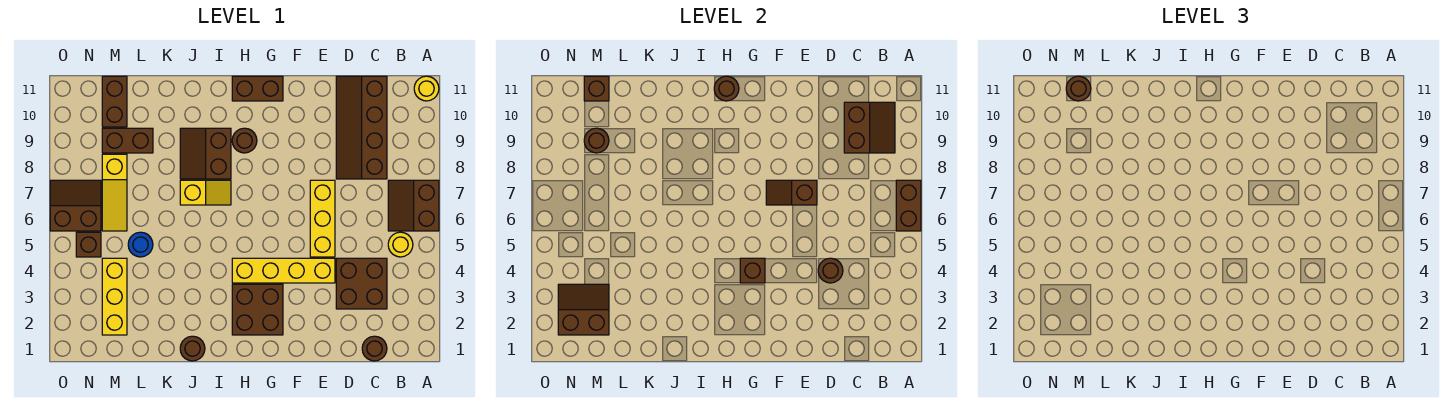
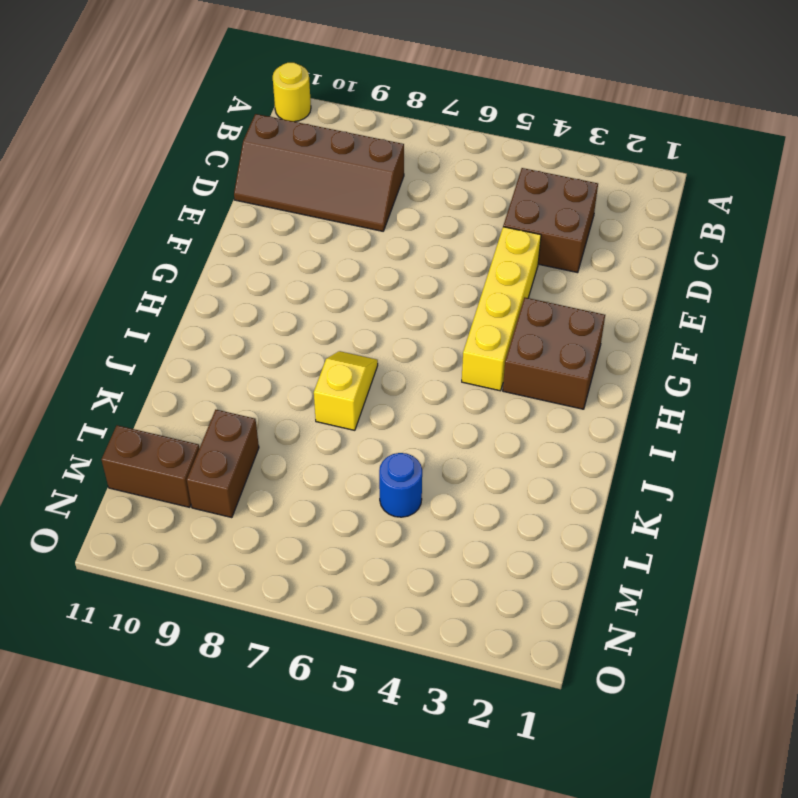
none -> brown 2x2 slope [388,180,439,231]
none -> yellow 1x1 round brick [388,232,413,257]
none -> brown 1x1 round brick [362,336,387,361]
none -> yellow 1x3 brick [310,180,335,257]

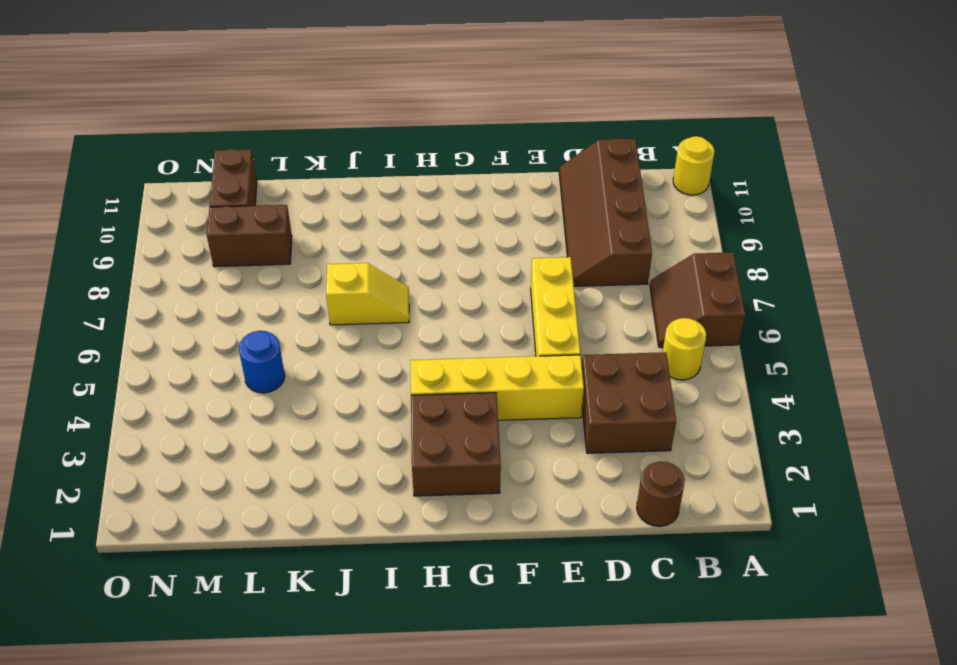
none -> brown 1x2 brick [232,76,283,101]
none -> brown 1x1 round brick [232,128,257,153]
none -> brown 2x2 slope [180,128,231,179]
none -> brown 1x1 round brick [180,336,205,361]

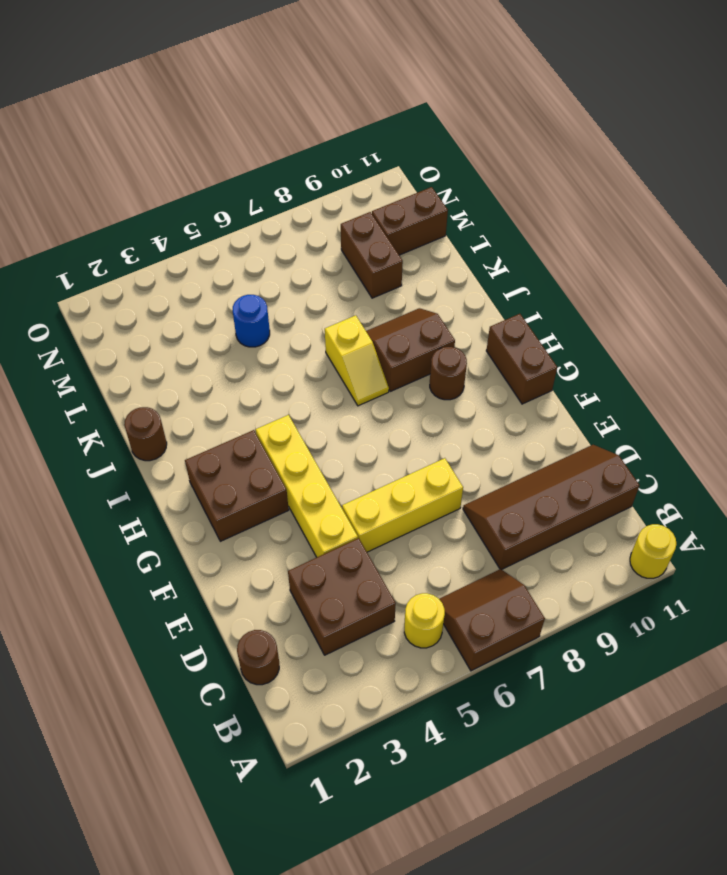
none -> yellow 1x3 brick [102,258,127,335]
none -> yellow 1x3 slope [102,154,127,231]
none -> brown 1x1 brick [76,232,101,257]
none -> brown 2x2 slope [50,180,101,231]

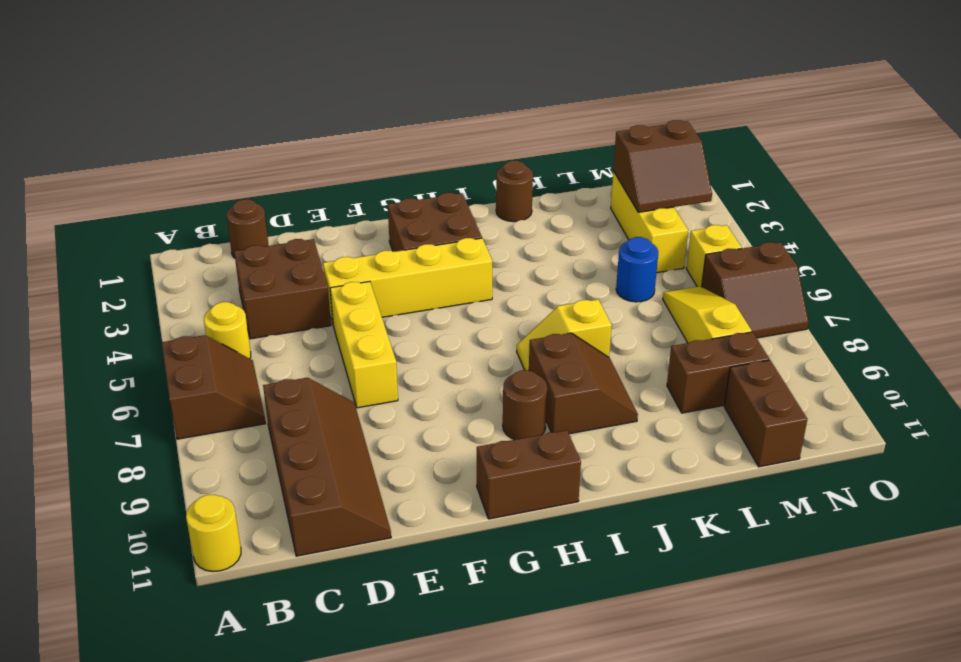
yellow 1x1 brick [687,225,742,287] -> brown 1x1 brick [76,232,101,257]
none -> brown 1x2 brick [896,180,921,231]
none -> brown 2x2 slope [844,102,895,153]
none -> brown 1x1 round brick [818,258,843,283]
none -> brown 1x2 slope [766,180,817,205]

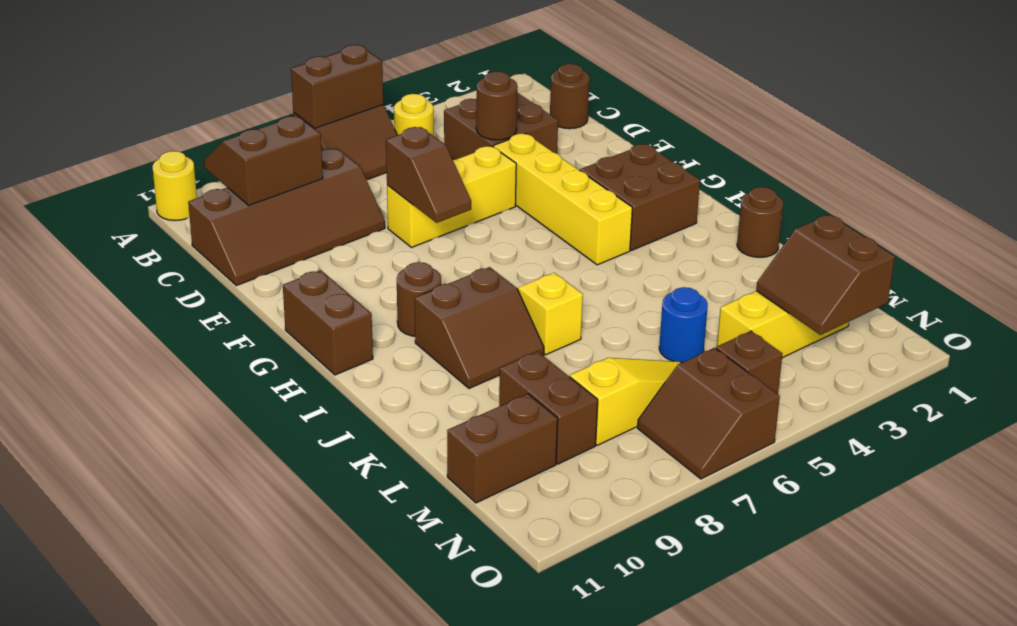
none -> brown 1x1 brick [740,258,765,283]
none -> brown 1x1 round brick [714,76,739,101]
none -> brown 1x1 round brick [584,128,609,153]
none -> brown 1x1 brick [584,76,609,101]

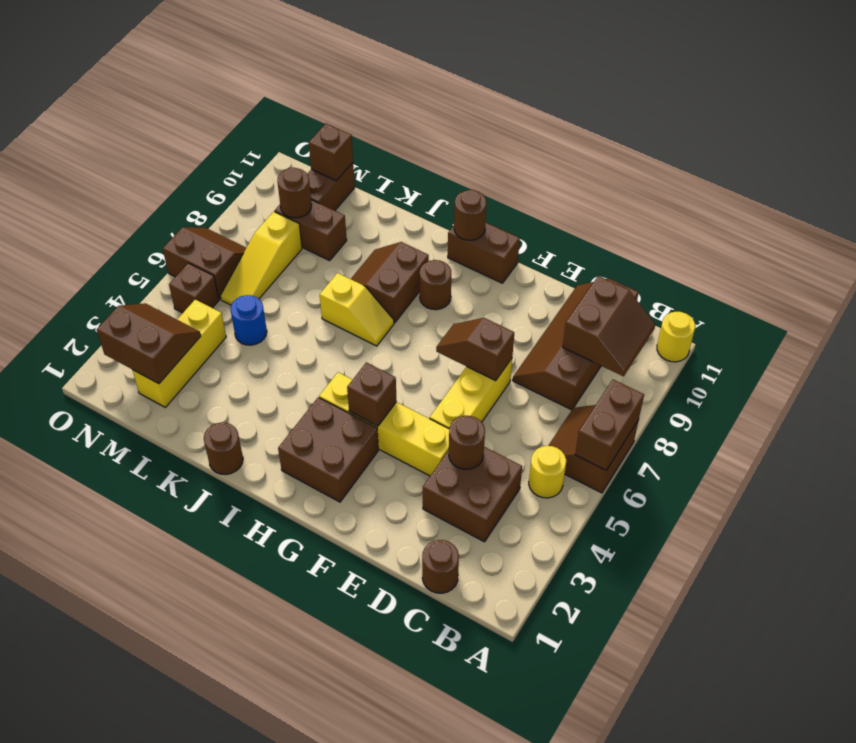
none -> brown 1x1 round brick [1066,76,1091,101]

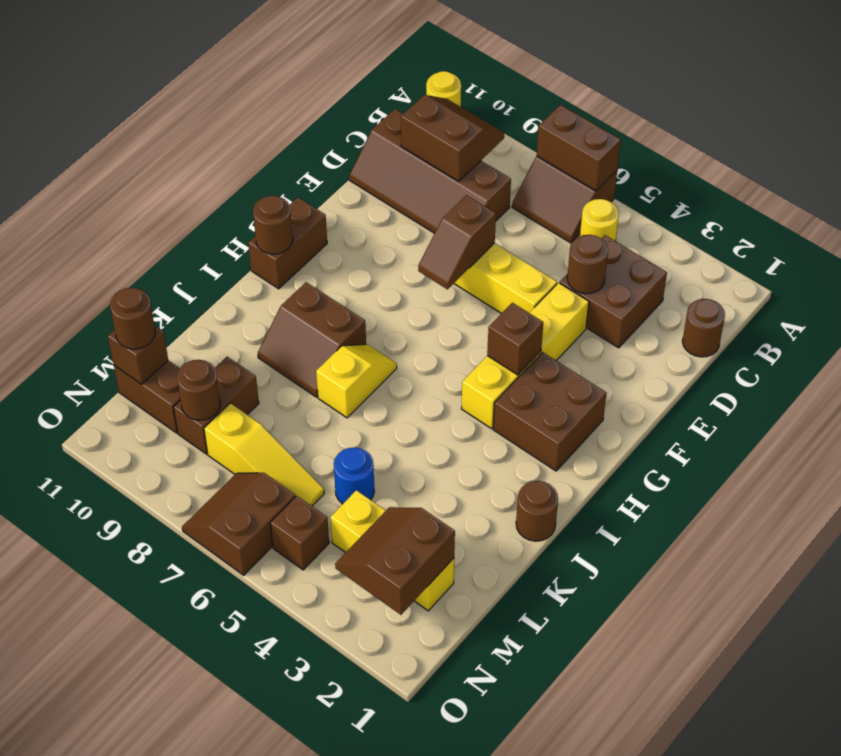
none -> brown 1x1 round brick [232,128,257,153]

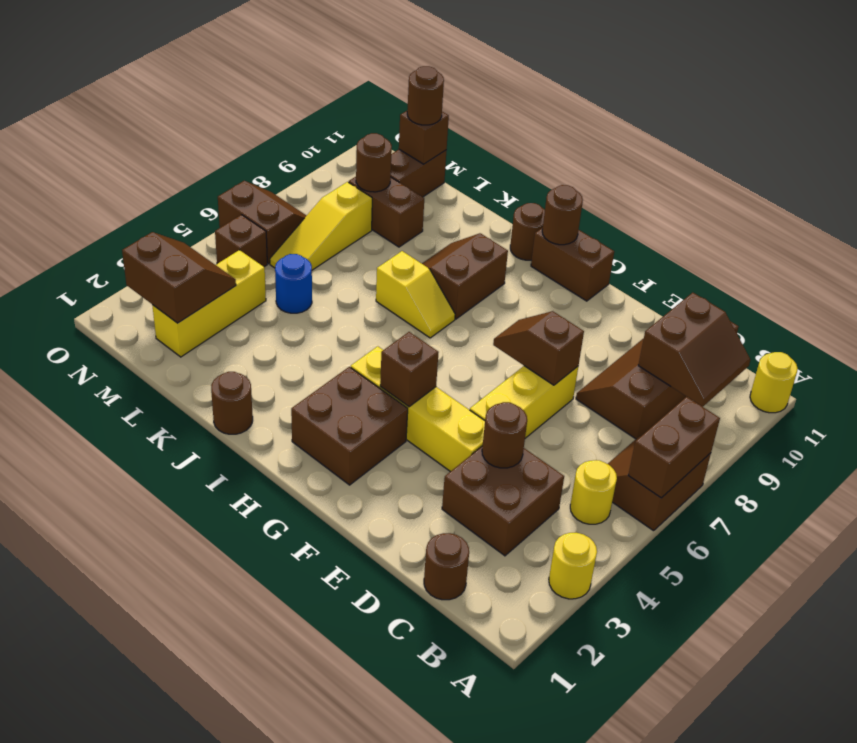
yellow 1x1 round brick [549,533,597,599] -> none
brown 1x1 round brick [510,203,545,260] -> brown 1x1 round brick moved to [232,128,257,153]

